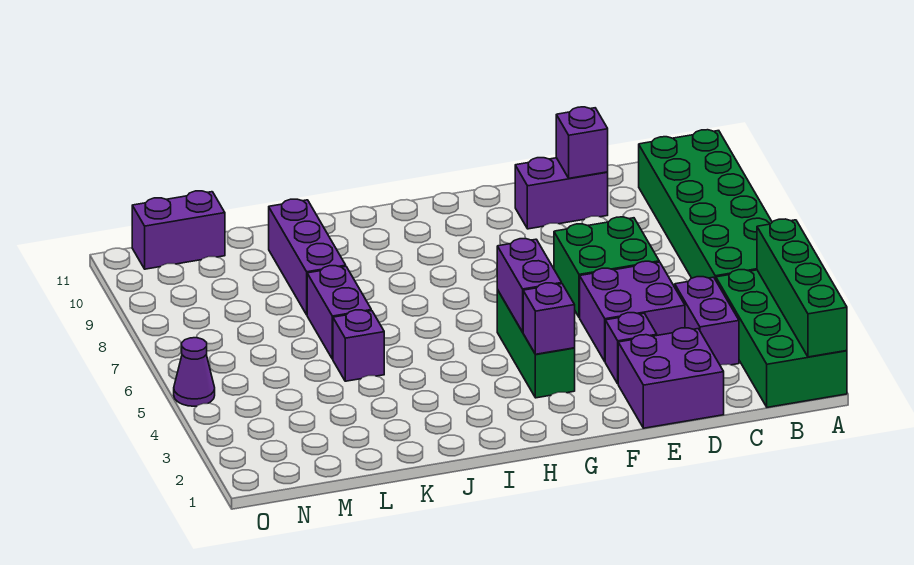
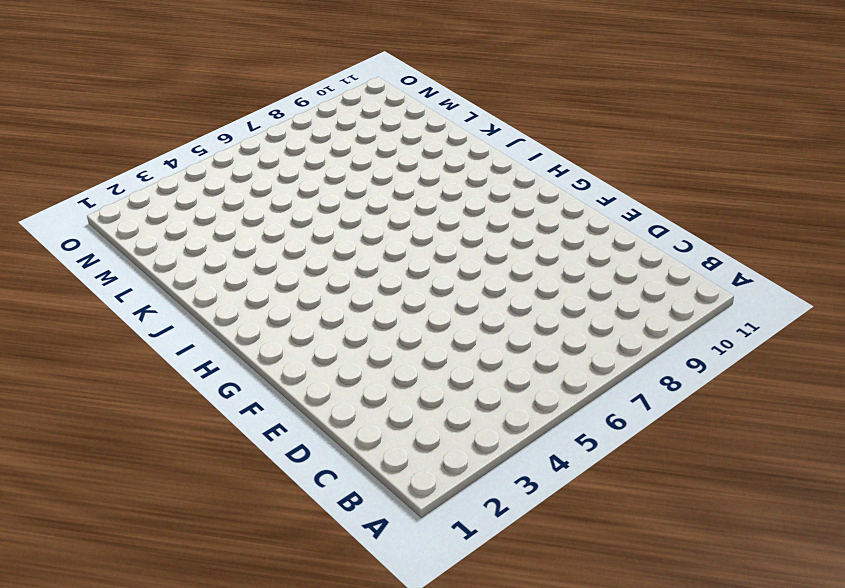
none -> green 2x4 brick [716,270,847,407]
none -> green 2x6 brick [639,130,772,280]
none -> purple 1x2 brick [675,277,739,365]

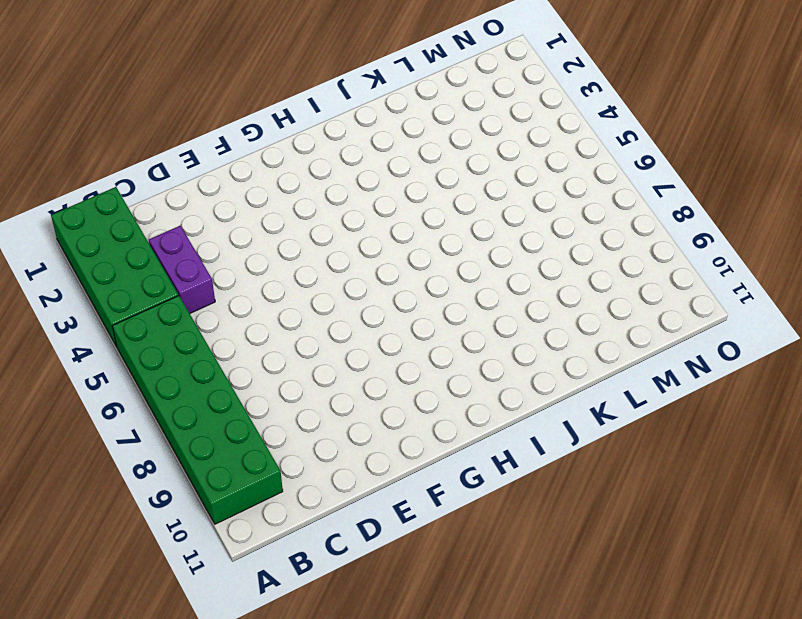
none -> purple 2x2 brick [618,328,724,428]
none -> purple 2x2 brick [580,261,685,361]
none -> green 2x2 brick [554,217,659,318]

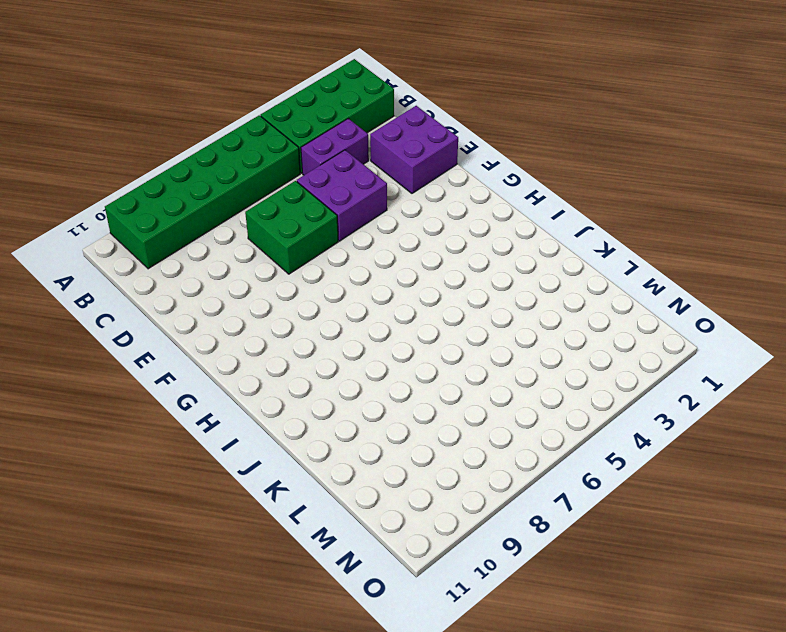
none -> purple 1x2 brick [515,158,608,229]
none -> purple 1x1 brick [605,313,657,384]
none -> green 1x3 brick [497,290,575,398]

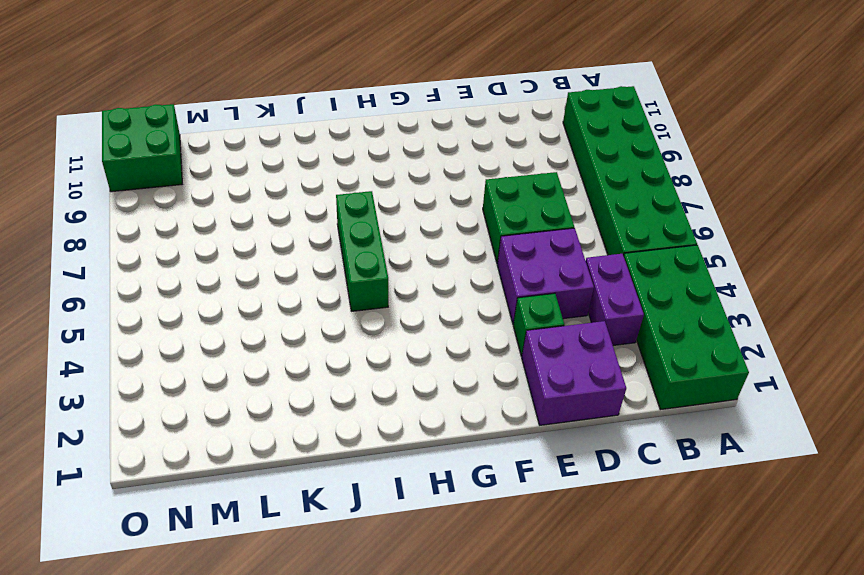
green 1x1 brick [513,293,564,357] -> purple 1x1 brick [605,313,657,384]
green 1x3 brick [336,191,388,311] -> green 1x3 brick moved to [497,290,575,398]
green 2x2 brick [102,104,182,192] -> purple 1x2 brick [132,191,225,269]
none -> purple 1x2 brick [515,158,608,229]
none -> purple 1x1 brick [333,310,384,381]
none -> purple 1x2 brick [307,266,371,359]

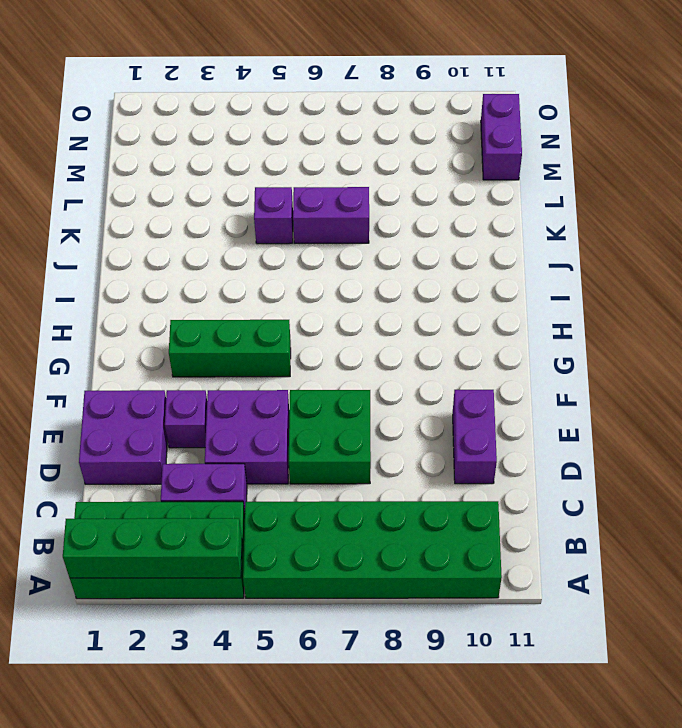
none -> purple 1x3 brick [269,199,346,315]
none -> purple 1x1 cone [174,338,215,406]
none -> purple 1x1 brick [556,107,608,178]

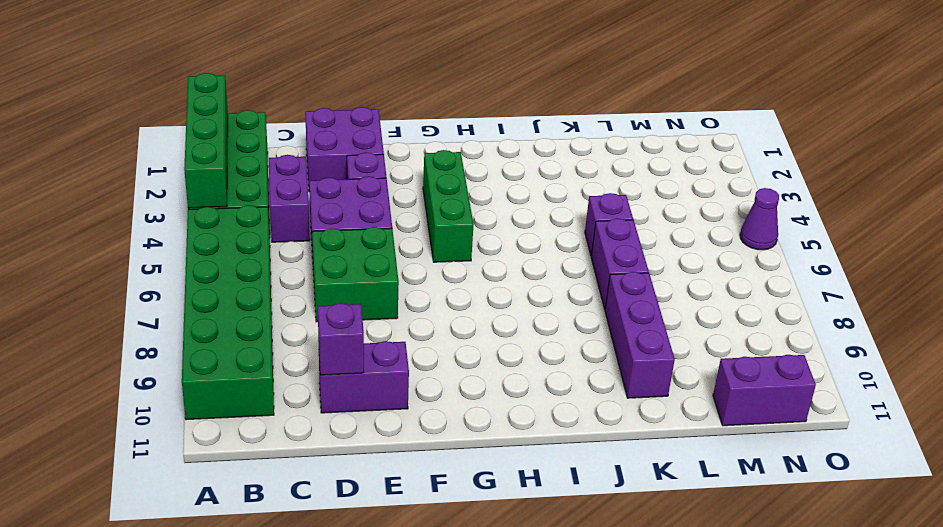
none -> purple 1x1 brick [523,283,575,354]
none -> purple 1x2 brick [497,239,562,332]

